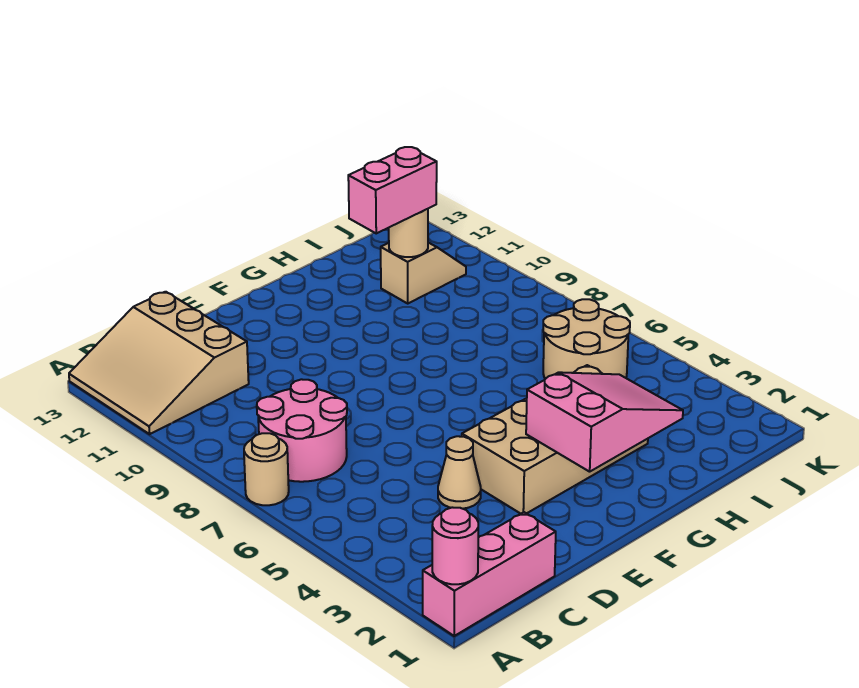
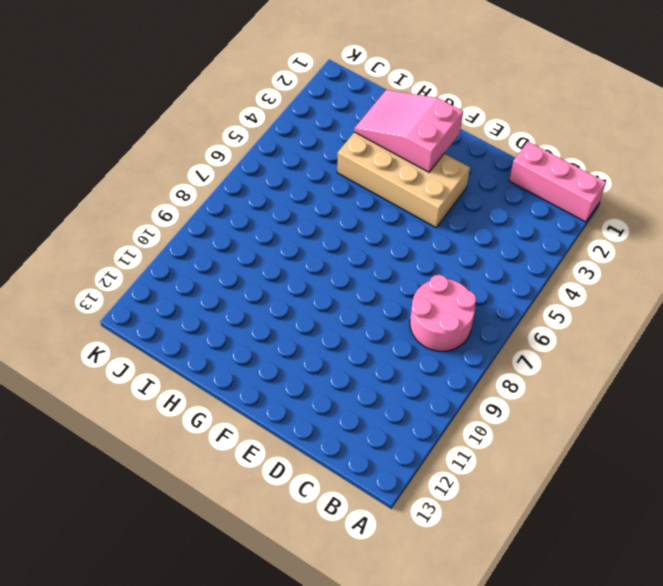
none -> tan 1x1 round brick [244,433,289,505]
none -> tan 3x3 slope [69,292,249,434]
none -> tan 1x1 cone [438,436,481,509]

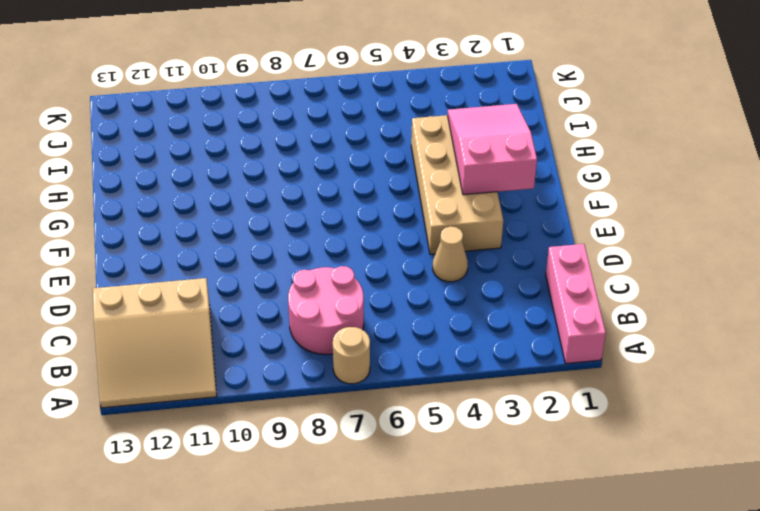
none -> tan 2x2 round brick [543,299,630,379]
none -> tan 1x2 slope [381,243,466,303]
none -> pink 1x1 round brick [432,507,478,584]

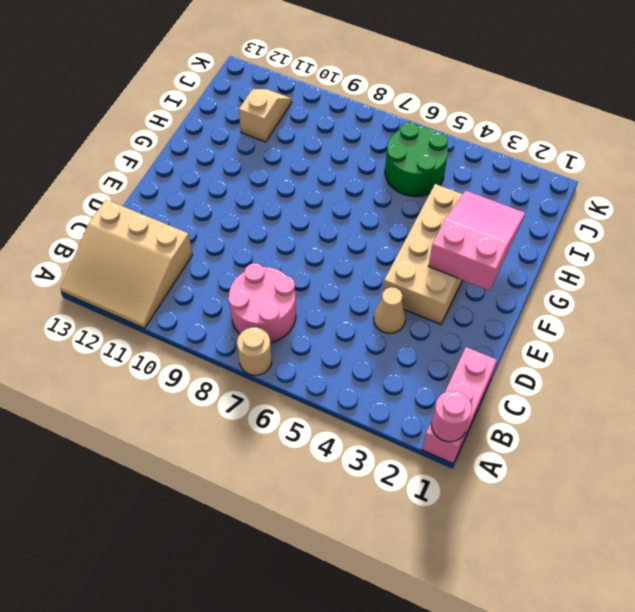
green 2x2 round brick [385,122,448,197] -> tan 2x2 round brick [543,299,630,379]
none -> tan 1x1 round brick [389,209,428,257]
none -> pink 1x2 brick [348,147,437,233]

